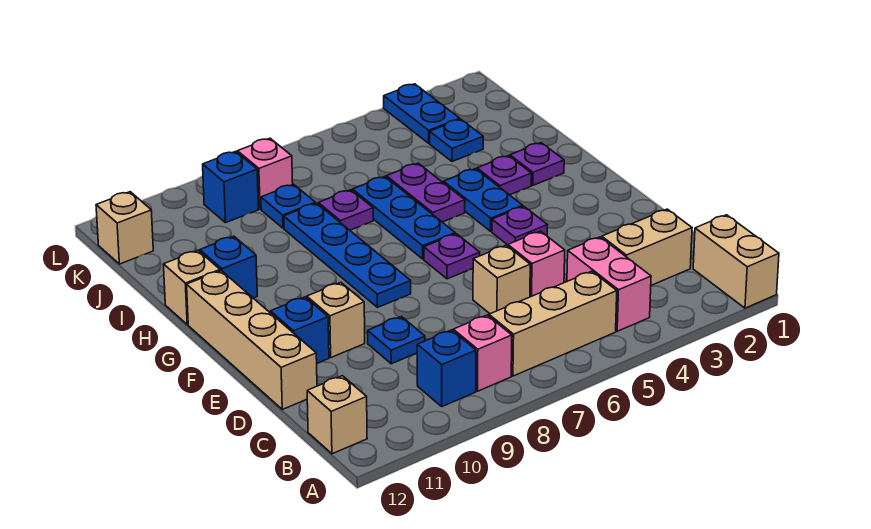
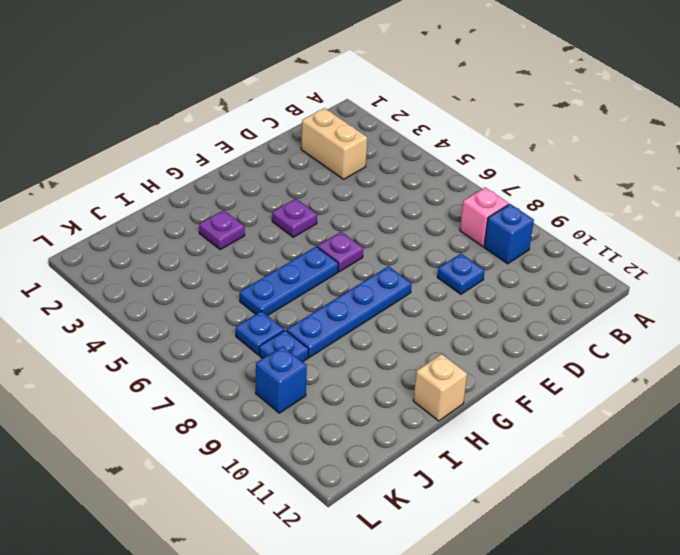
blue 1x1 plate [236,311,284,355] -> blue 1x1 plate moved to [430,119,483,162]
none -> tan 1x2 brick [693,215,779,308]
none -> pink 1x2 brick [567,237,651,331]
none -> tan 1x3 brick [489,271,617,376]
none -> tan 1x1 brick [307,376,367,454]

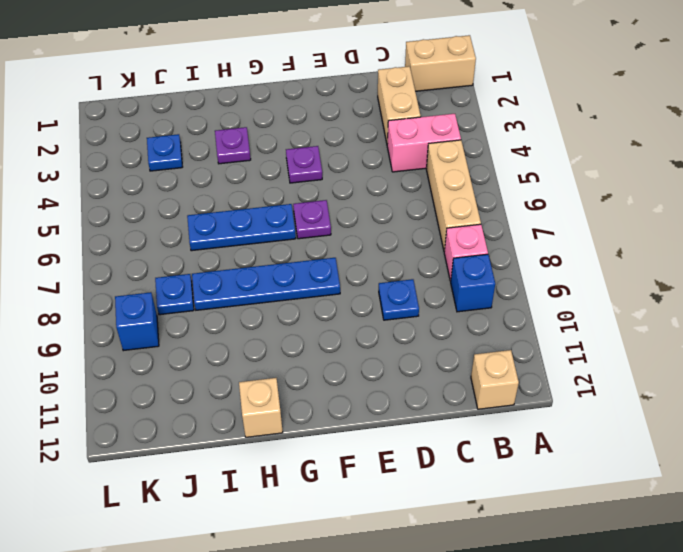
none -> pink 1x1 brick [508,231,565,297]
none -> tan 1x1 brick [473,245,530,314]
none -> tan 1x4 brick [187,271,317,409]
none -> tan 1x1 brick [307,282,365,357]

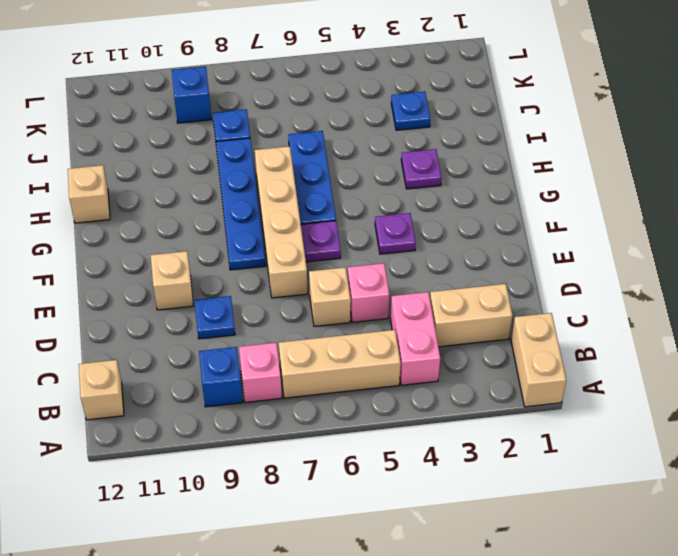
tan 1x4 brick [255,146,308,298] -> tan 1x4 brick moved to [187,271,317,409]
none -> blue 1x1 brick [270,297,329,363]
none -> blue 1x2 plate [444,169,523,231]
none -> purple 1x1 plate [510,143,564,185]
none -> purple 1x2 plate [386,163,465,222]

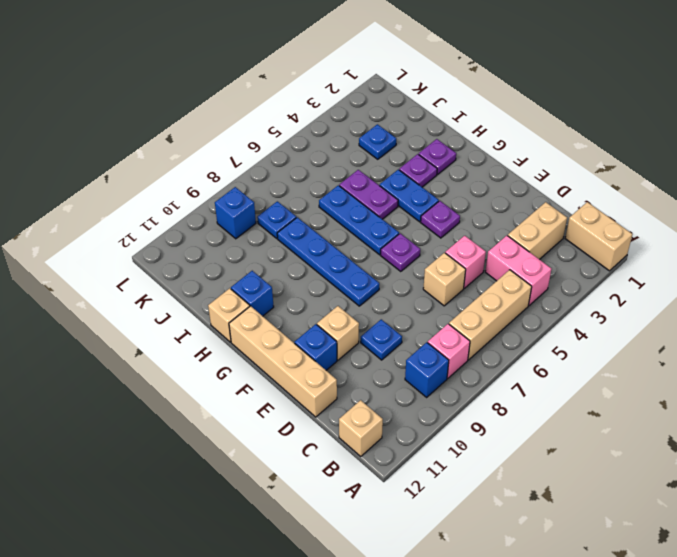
none -> purple 1x1 plate [318,190,373,230]
none -> blue 1x2 plate [384,84,460,143]
none -> pink 1x1 brick [237,138,293,209]
none -> tan 1x1 brick [96,192,153,264]

